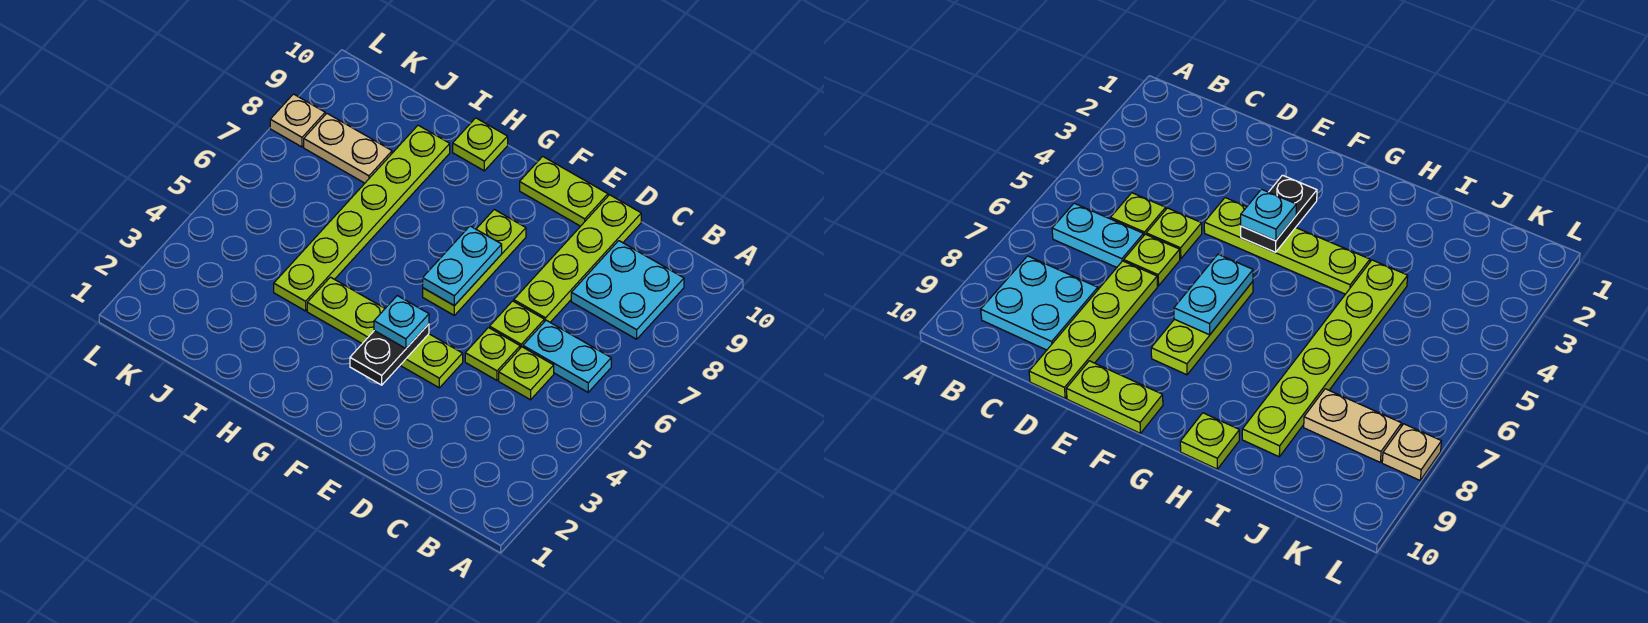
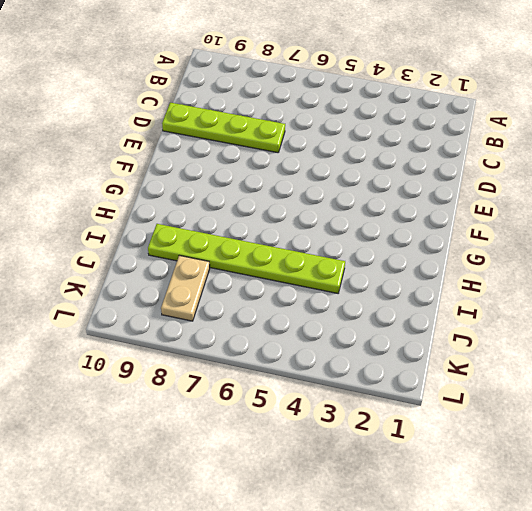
none -> cyan 1x2 plate [523,320,611,392]
none -> cyan 2x2 plate [571,241,684,339]
none -> lime 1x1 plate [499,347,554,400]

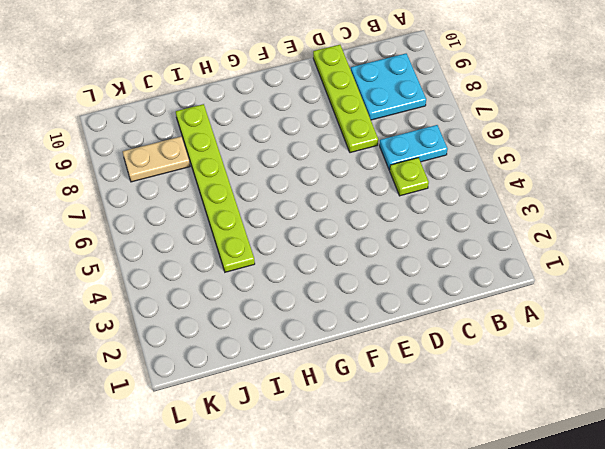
none -> lime 1x1 plate [465,328,520,380]
none -> lime 1x1 plate [490,301,544,348]
none -> lime 1x4 plate [307,277,463,388]

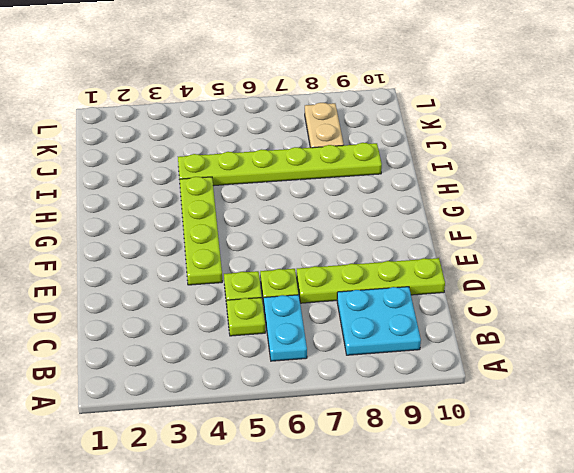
none -> lime 1x2 plate [520,156,608,226]
none -> lime 1x3 plate [423,210,526,315]
none -> lime 1x1 plate [453,118,508,171]

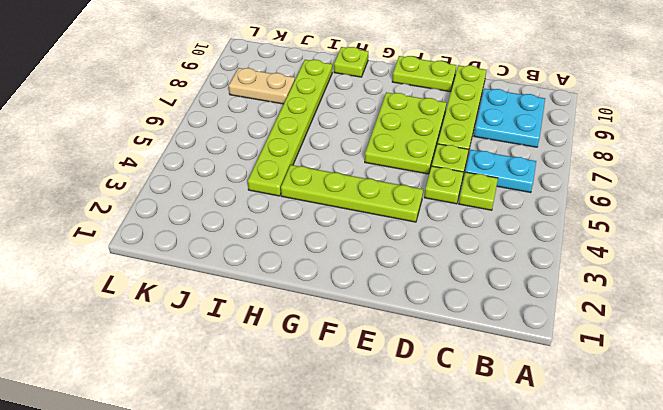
lime 2x3 plate [365,92,446,174] -> lime 1x3 plate [423,210,526,315]
none -> tan 1x1 plate [270,94,325,147]
none -> black 1x2 plate [350,324,429,385]
none -> cyan 1x2 plate [423,226,502,306]

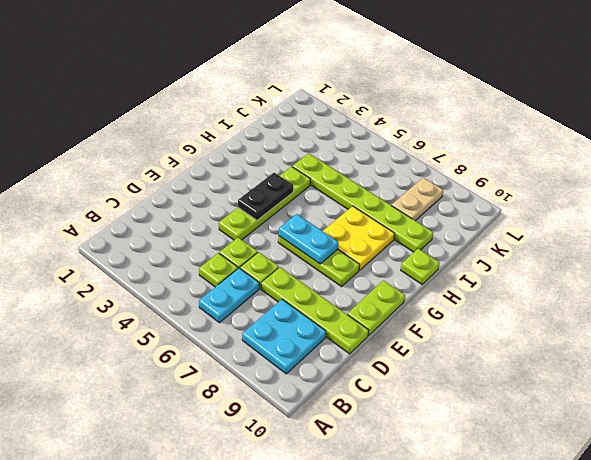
black 1x2 plate [238,173,293,220] -> black 1x2 plate turned to [350,324,429,385]
yellow 2x2 plate [323,206,395,270] -> none
none -> tan 1x1 plate [270,94,325,147]
none -> cyan 1x1 plate [374,296,429,348]

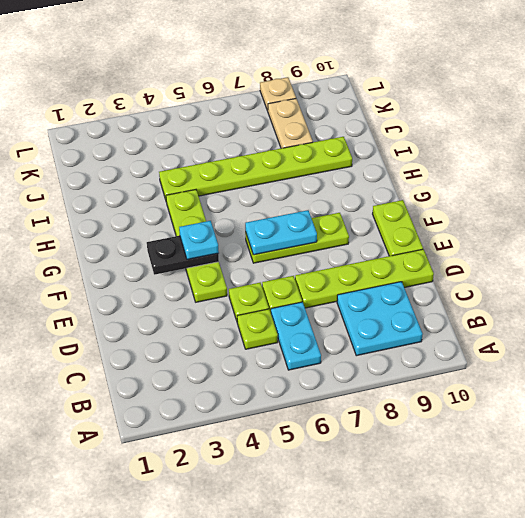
none -> lime 1x1 plate [453,118,508,171]

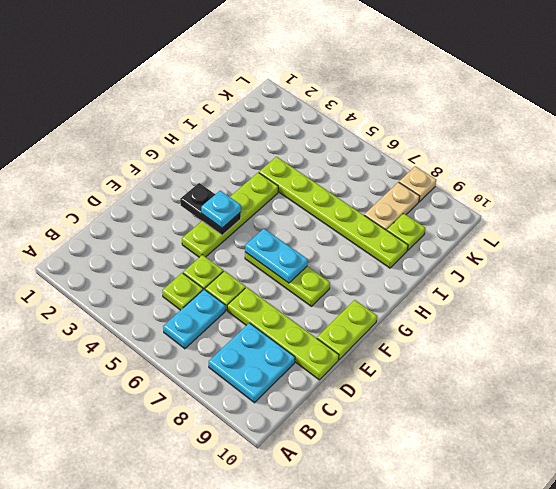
lime 1x1 plate [387,213,425,251] -> lime 1x1 plate moved to [453,118,508,171]

